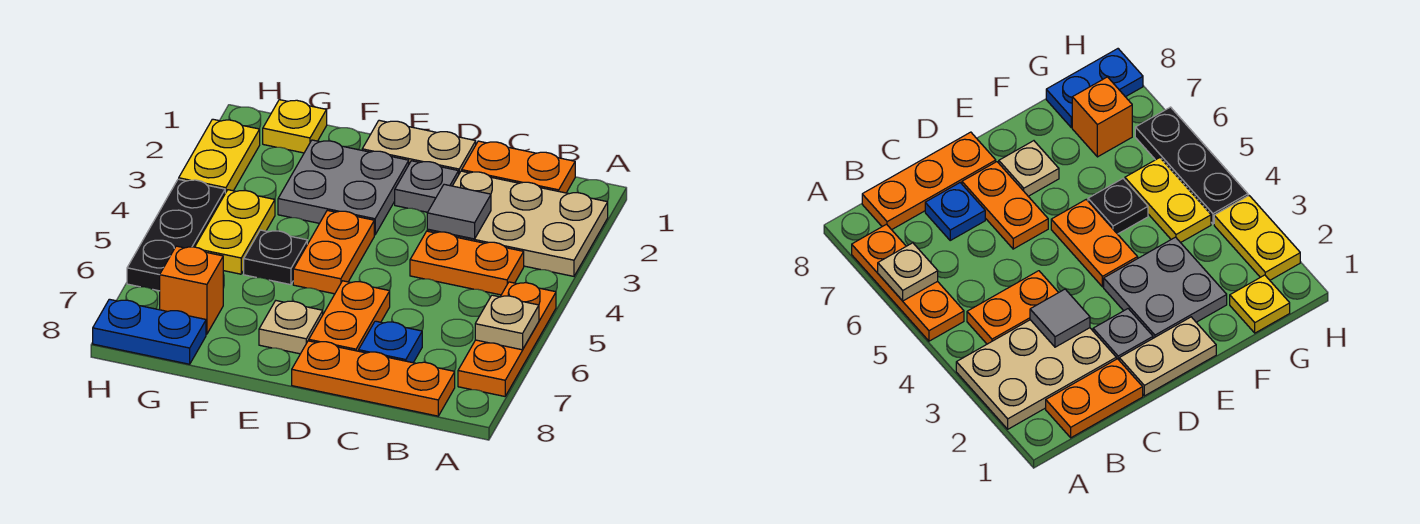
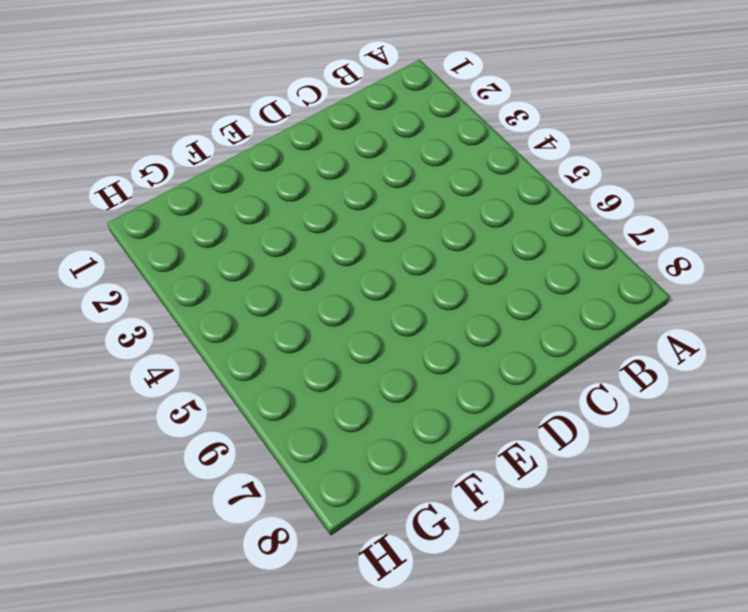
none -> tan 2x3 plate [427,171,608,276]
none -> orange 1x3 plate [458,282,556,396]
none -> orange 1x2 plate [462,141,575,193]

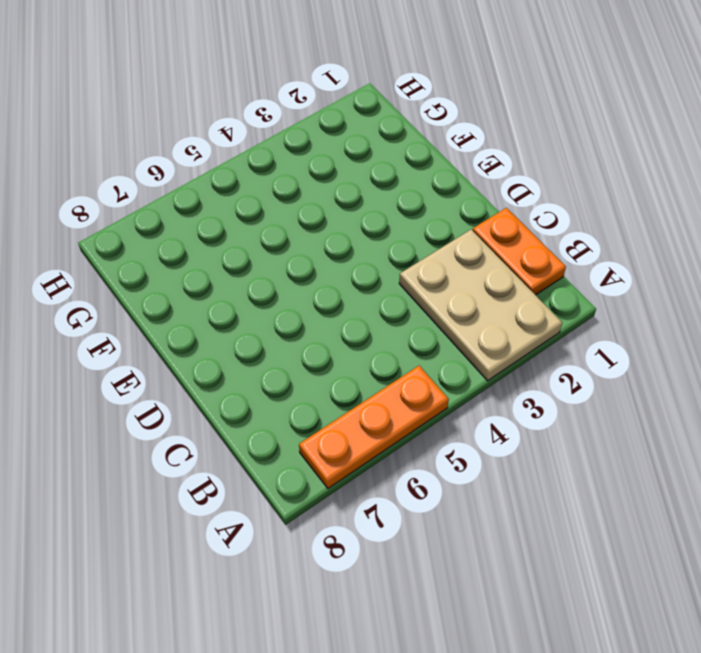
none -> orange 1x2 plate [410,231,524,295]
none -> orange 1x3 plate [292,341,455,416]
none -> blue 1x1 plate [359,321,422,363]

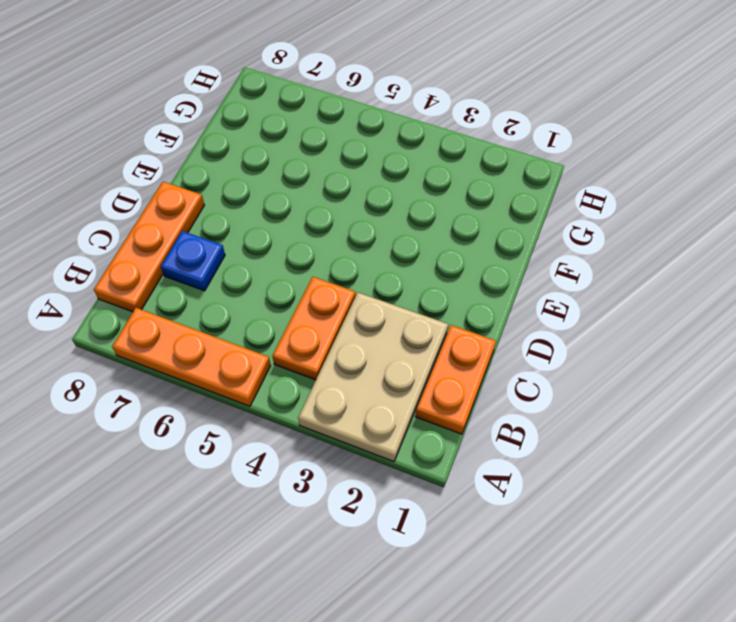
none -> tan 1x2 plate [362,120,476,173]
none -> grey 1x1 plate [395,161,459,212]
none -> orange 1x2 plate [309,281,390,351]

